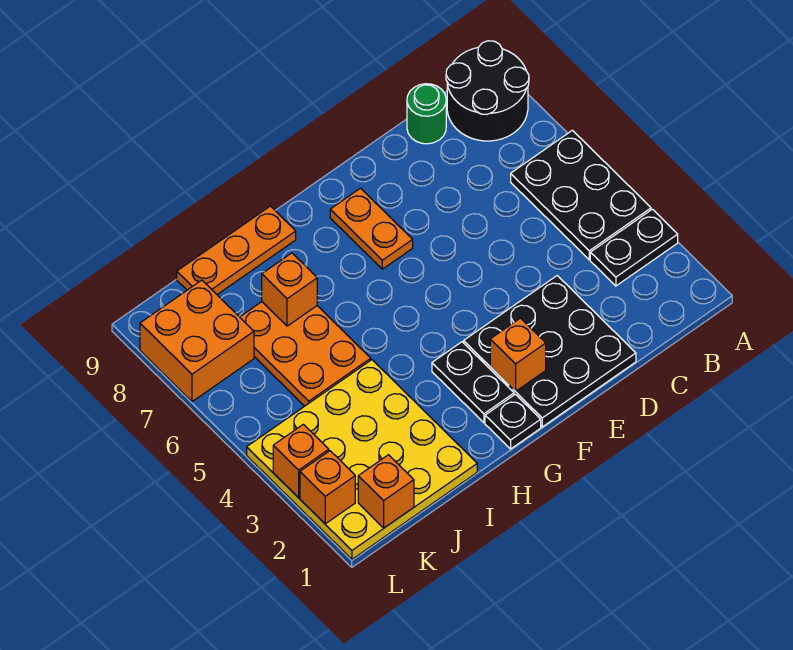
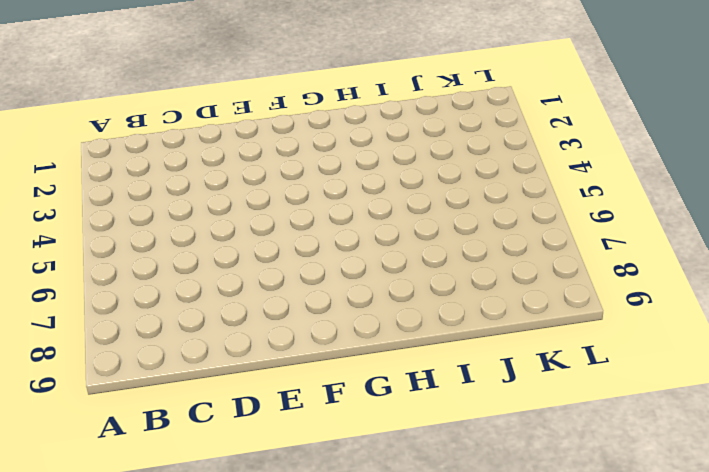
none -> black 1x2 plate [590,209,678,286]
none -> black 2x3 plate [511,130,651,260]
none -> black 2x2 round brick [446,41,529,141]

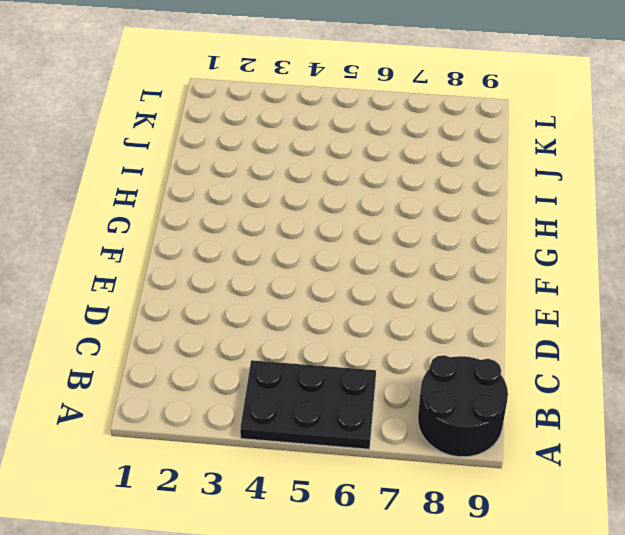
none -> black 1x2 plate [590,209,678,286]
none -> green 1x1 round brick [407,84,446,144]
none -> black 3x3 plate [464,276,636,427]

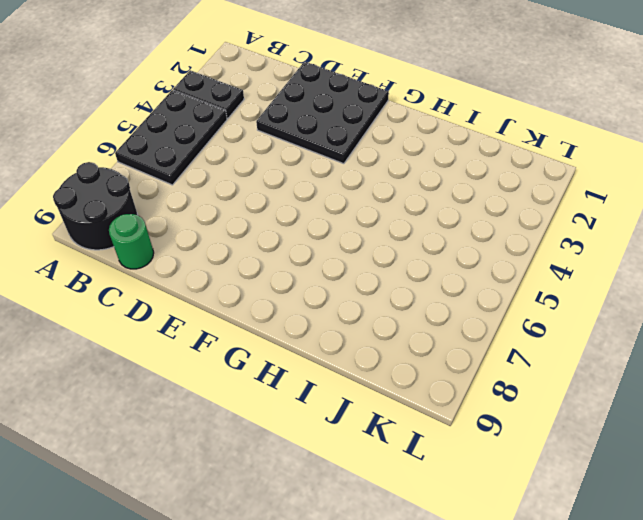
none -> orange 1x2 plate [330,188,413,269]
none -> black 1x1 plate [485,394,541,449]
none -> black 1x2 plate [432,342,514,423]

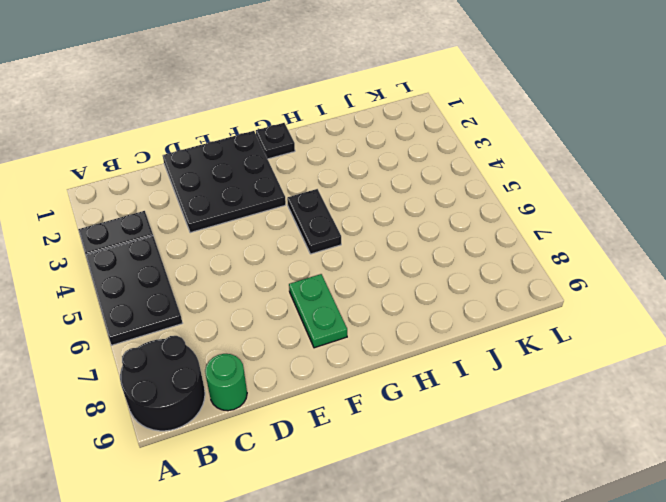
green 1x2 plate [289,274,347,348] -> orange 1x2 plate [330,188,413,269]
black 1x2 plate [287,189,341,254] -> black 1x2 plate moved to [432,342,514,423]
none -> orange 1x3 plate [177,206,296,294]
none -> yellow 4x4 plate [247,360,477,559]
none -> orange 2x3 plate [240,302,371,406]

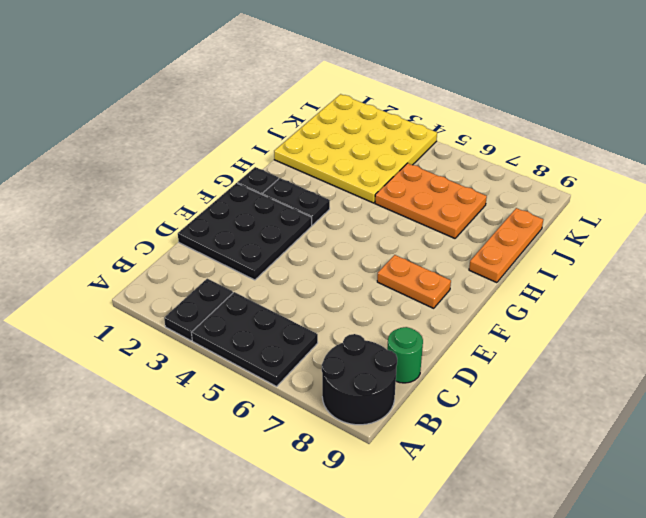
none -> orange 2x2 brick [140,280,254,402]
none -> orange 1x1 brick [490,318,546,391]
none -> orange 1x1 brick [262,253,317,326]

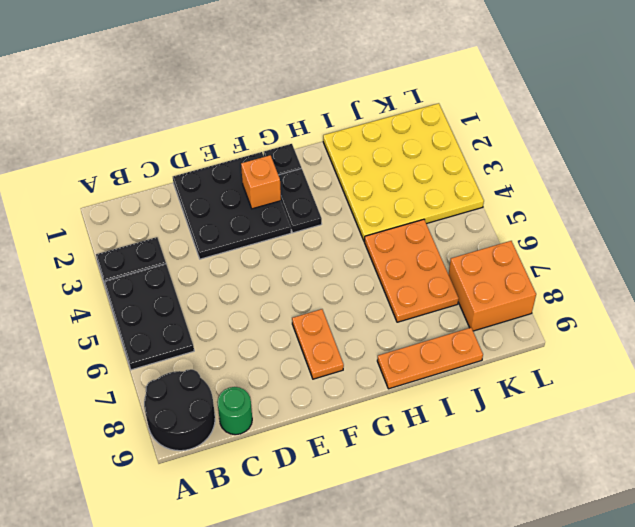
none -> orange 1x1 brick [262,253,317,326]
none -> orange 1x1 brick [358,455,414,528]
none -> orange 1x1 brick [300,451,355,524]

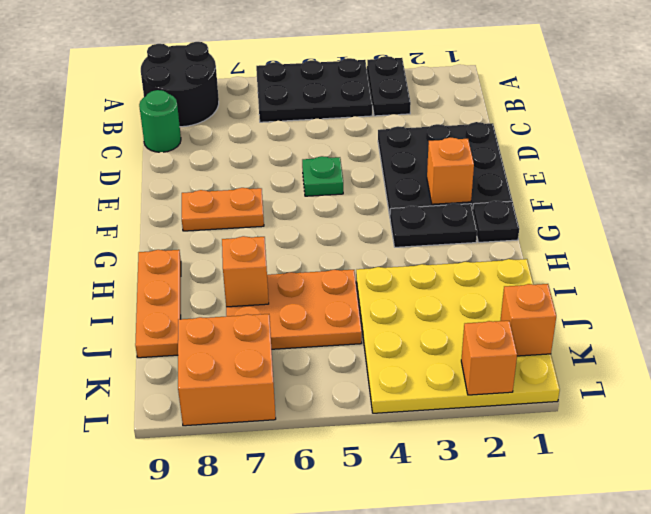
green 1x1 plate [302,156,343,196] -> none
none -> orange 1x1 brick [273,424,329,498]

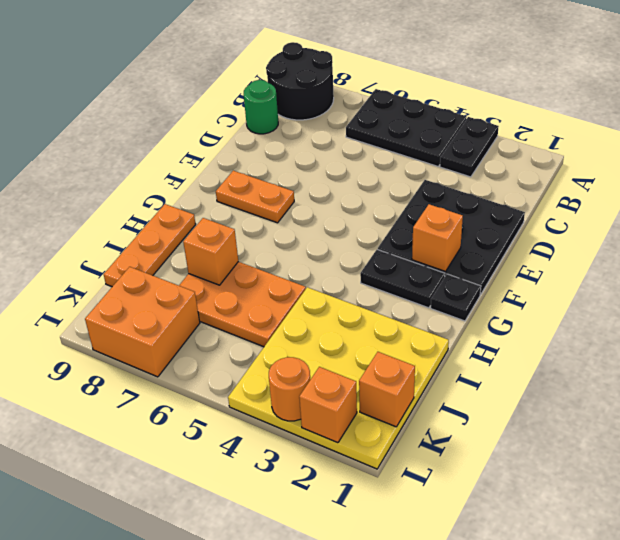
orange 1x1 round brick [269,357,310,421] -> orange 1x1 brick [273,424,329,498]

